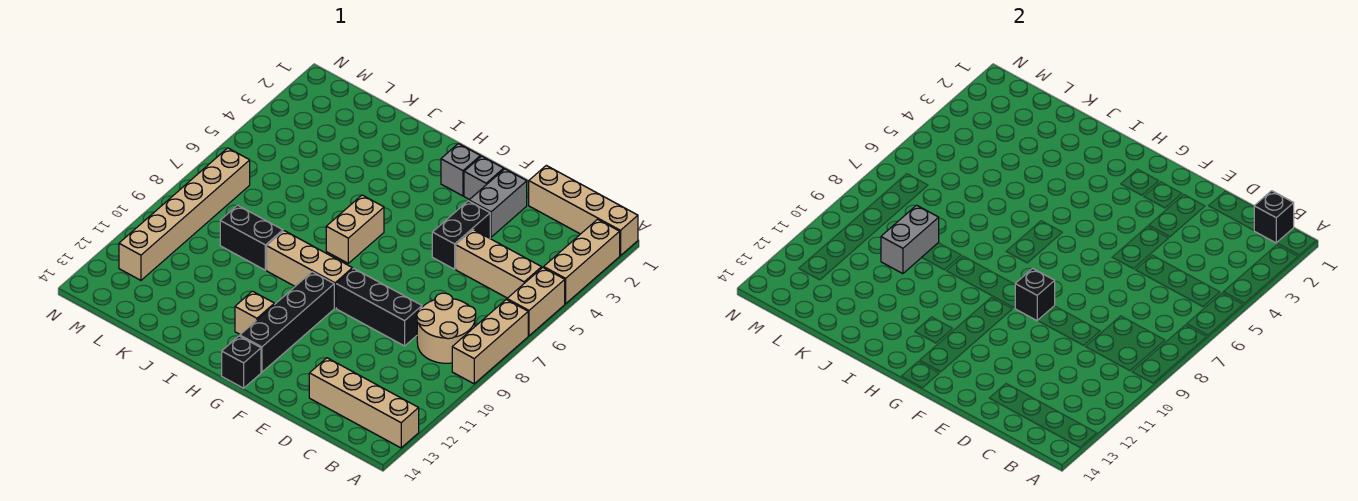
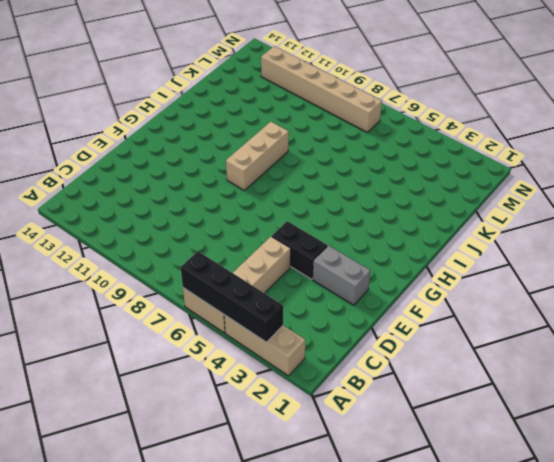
black 1x4 brick [181,251,283,342] -> black 1x4 brick moved to [240,272,334,372]
none -> tan 1x4 brick [529,165,638,256]
none -> tan 1x3 brick [452,300,528,384]
none -> tan 1x4 brick [309,358,419,448]

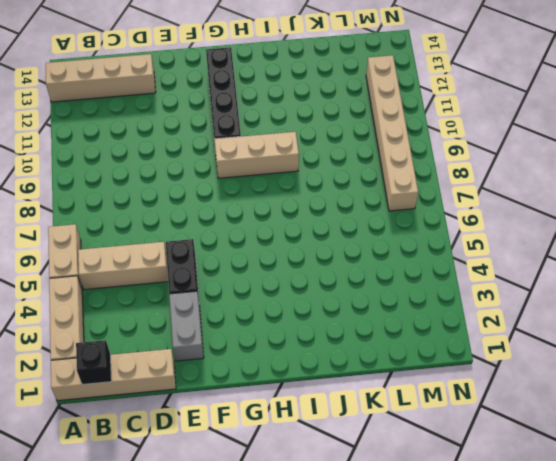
none -> tan 1x3 brick [452,300,528,384]
none -> tan 2x2 round brick [417,293,476,363]
none -> black 1x3 brick [336,268,422,346]

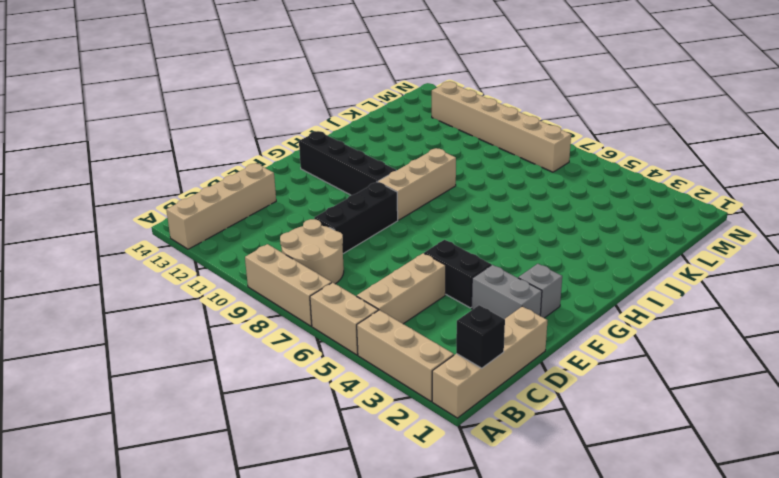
none -> grey 1x1 brick [441,144,480,196]
none -> black 1x1 brick [222,336,261,388]
none -> tan 1x2 brick [326,195,384,263]

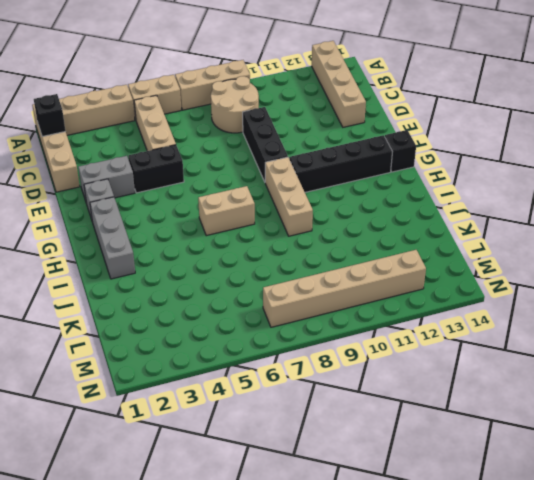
grey 1x3 brick [90,197,135,279] -> grey 1x1 brick [441,144,480,196]
none -> tan 1x1 brick [235,291,274,334]
none -> black 1x2 brick [220,205,283,270]
none -> black 1x1 brick [1015,268,1055,321]

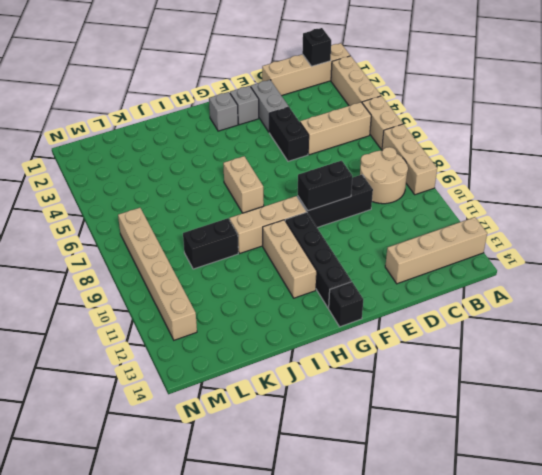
black 1x2 brick [298,161,352,211] -> black 1x1 brick [1015,268,1055,321]
tan 1x3 brick [263,220,316,298] -> tan 1x1 brick [235,291,274,334]
none -> grey 1x2 brick [881,205,939,274]

